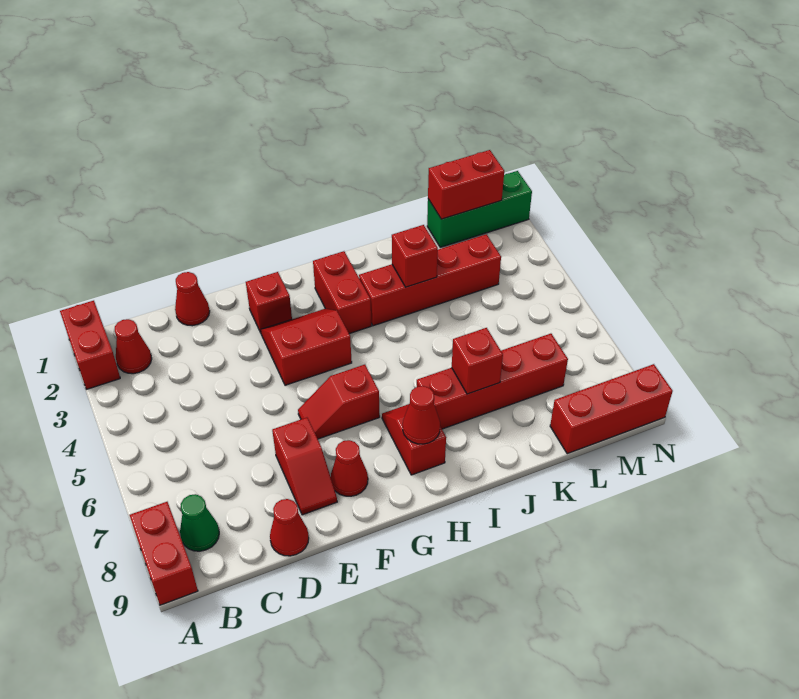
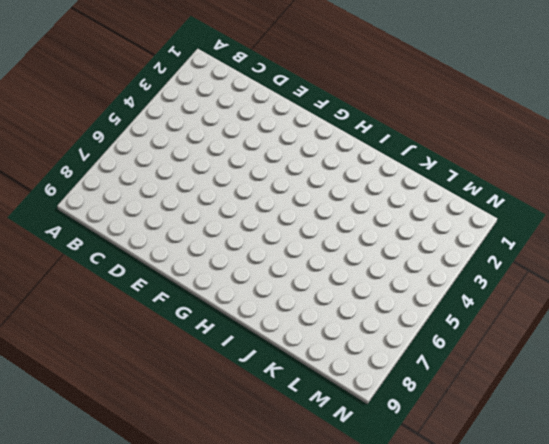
none -> red 1x2 brick [60,301,120,389]
none -> red 1x2 brick [130,502,198,605]
none -> red 1x1 cone [115,319,152,374]

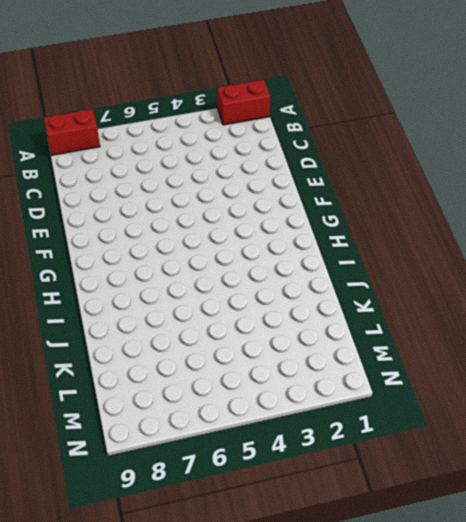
none -> red 1x1 cone [115,319,152,374]
none -> green 1x1 cone [180,494,219,551]
none -> red 1x1 cone [175,272,210,326]

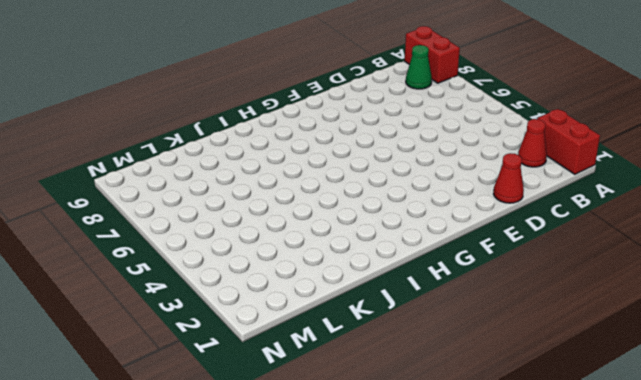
none -> red 1x1 cone [270,499,309,556]
none -> red 1x2 slope [272,418,337,515]
none -> red 1x1 brick [246,272,292,333]

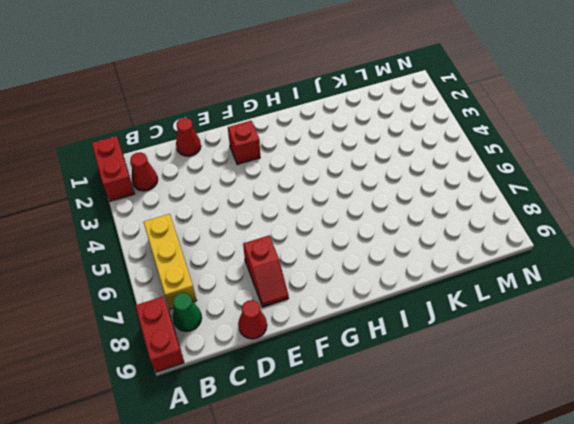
yellow 1x3 brick [144,214,197,309] -> none
none -> red 2x2 slope [261,309,352,385]
none -> red 1x2 slope [298,365,380,439]
none -> red 1x1 cone [331,440,368,496]

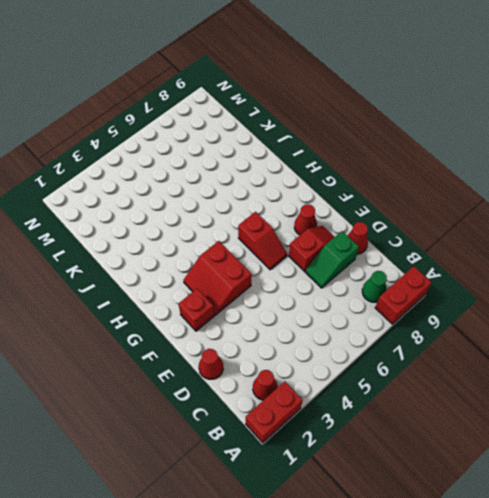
green 1x2 slope [305,231,359,288] -> none
none -> red 1x2 brick [313,251,371,334]
none -> red 1x2 slope [382,404,446,475]
none -> red 1x4 brick [359,234,501,326]

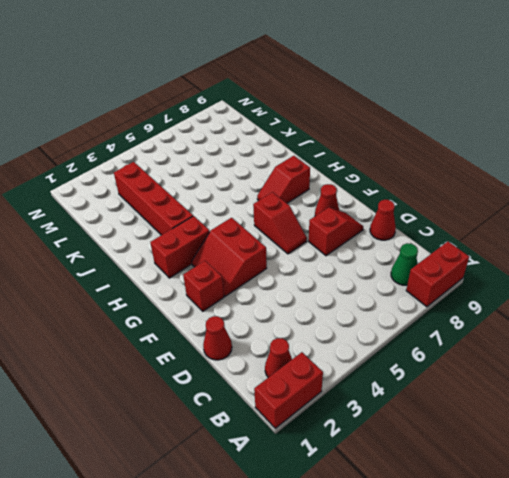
none -> red 1x4 brick [417,334,568,429]
none -> green 1x3 brick [427,171,532,247]
none -> red 1x3 brick [550,364,673,454]

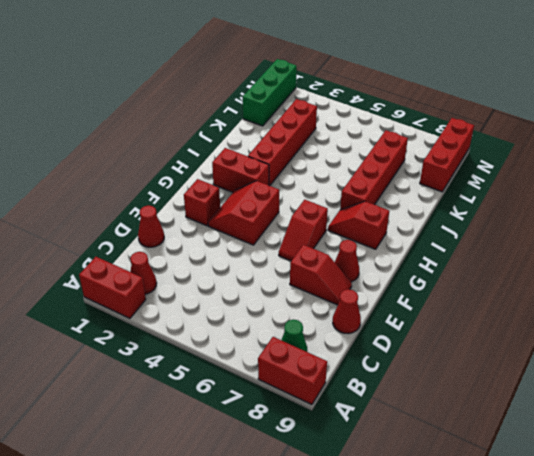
none -> red 1x1 cone [403,386,440,444]
none -> red 1x1 brick [392,225,438,287]
none -> red 1x1 brick [452,328,503,394]

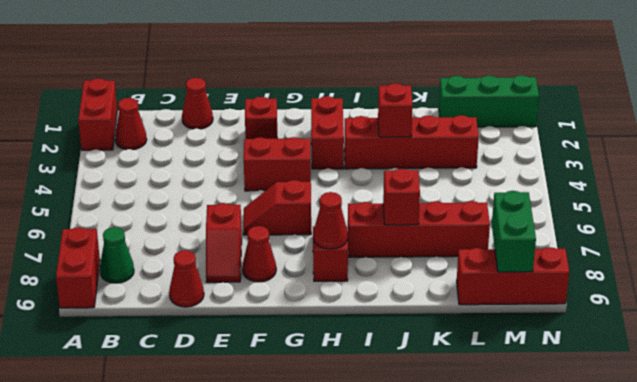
green 1x2 brick [492,191,536,272] -> none
none -> red 1x2 brick [428,150,504,219]

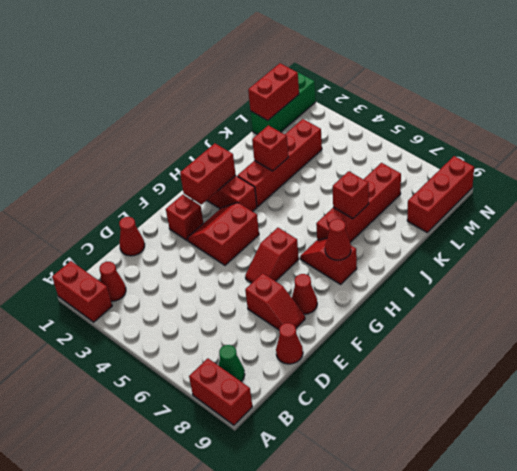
red 1x2 brick [180,143,236,204] -> none

